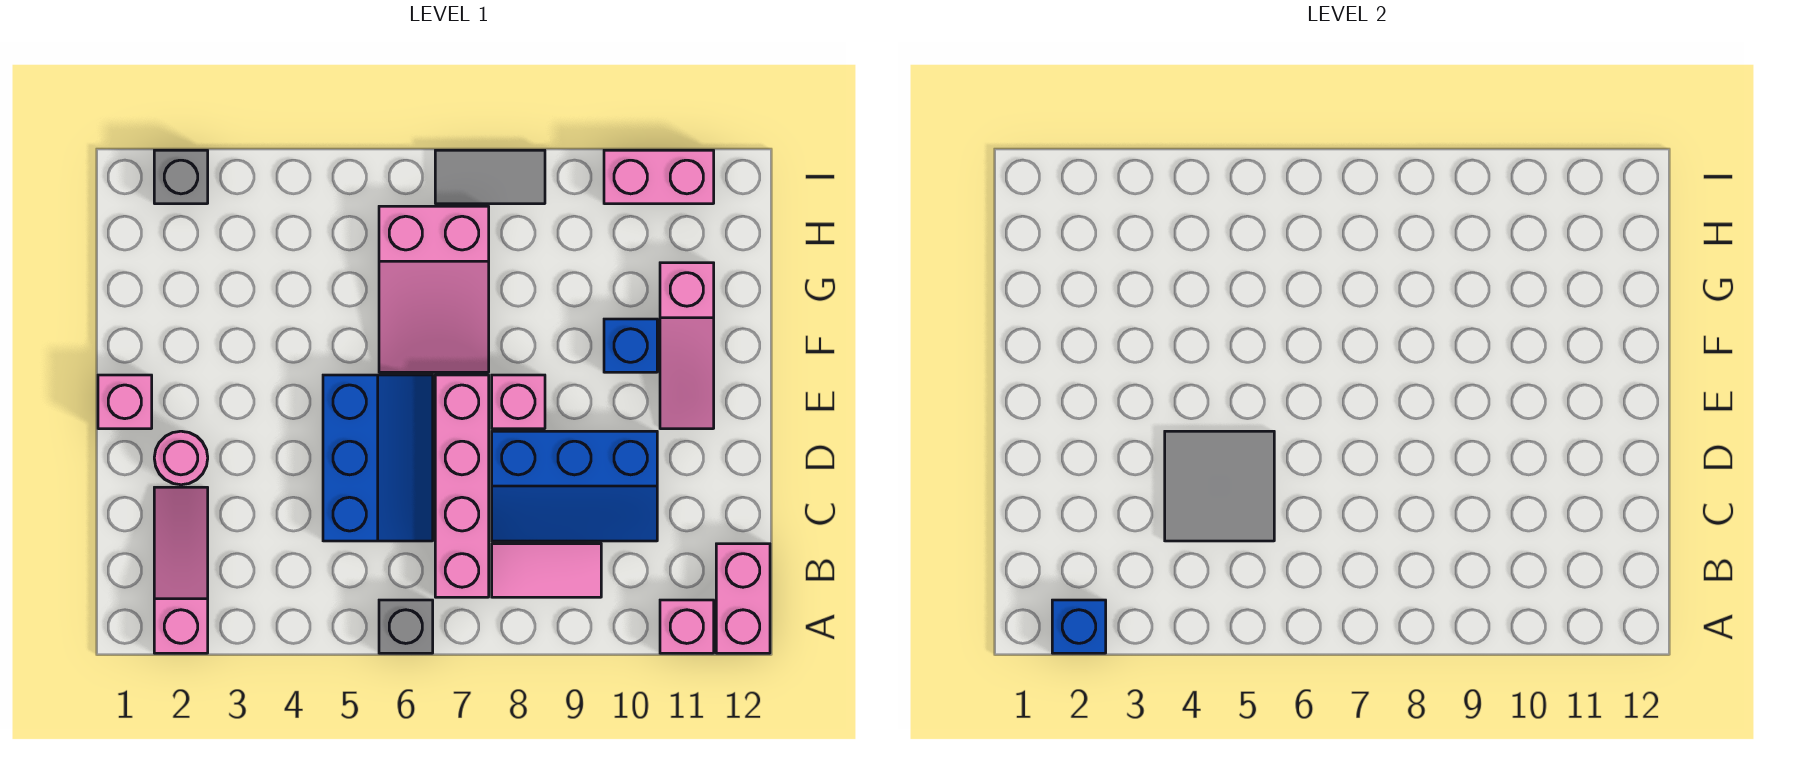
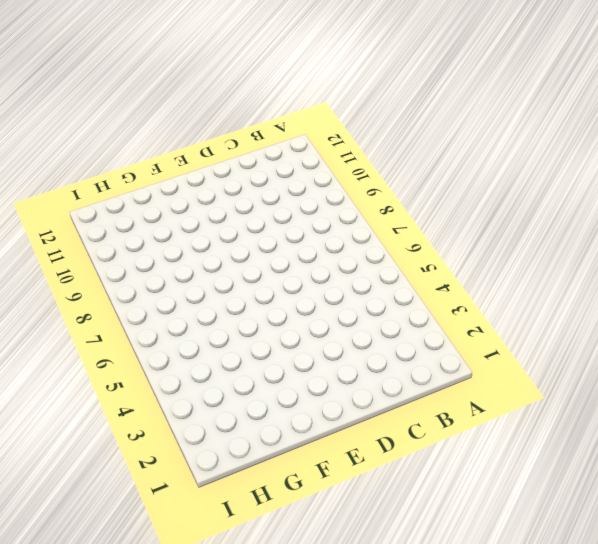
none -> pink 1x3 slope [154,487,208,653]
none -> grey 1x1 brick [379,600,433,653]
none -> pink 1x1 brick [660,600,714,653]

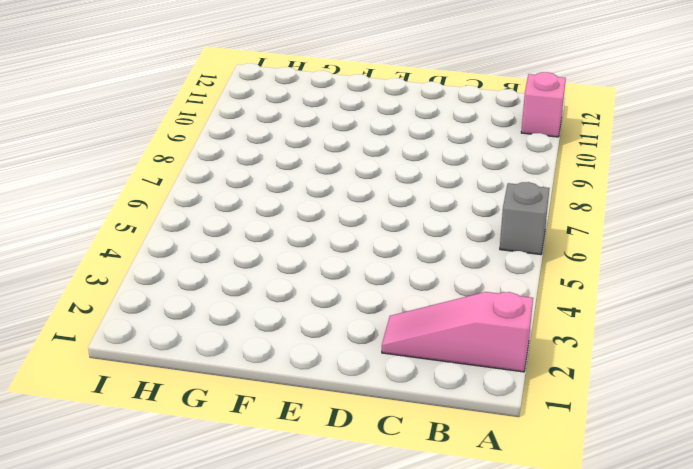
none -> pink 1x2 brick [716,544,770,653]
none -> pink 1x4 brick [435,375,489,597]
none -> pink 1x2 tile [492,544,601,597]

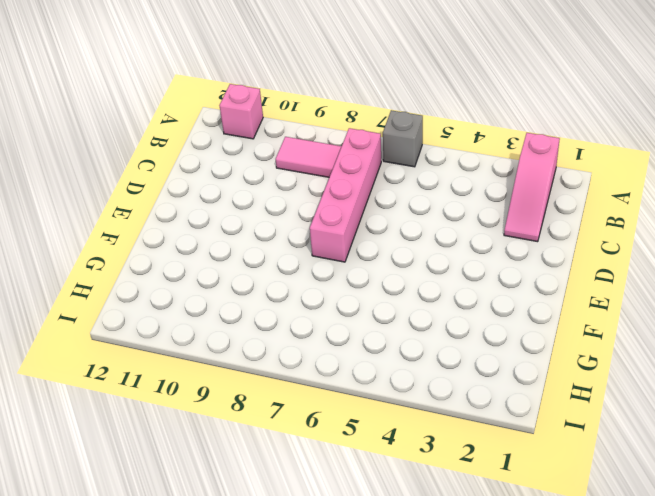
none -> pink 1x2 brick [716,544,770,653]
none -> blue 2x3 slope [323,375,433,541]
none -> blue 2x3 slope [492,431,657,541]

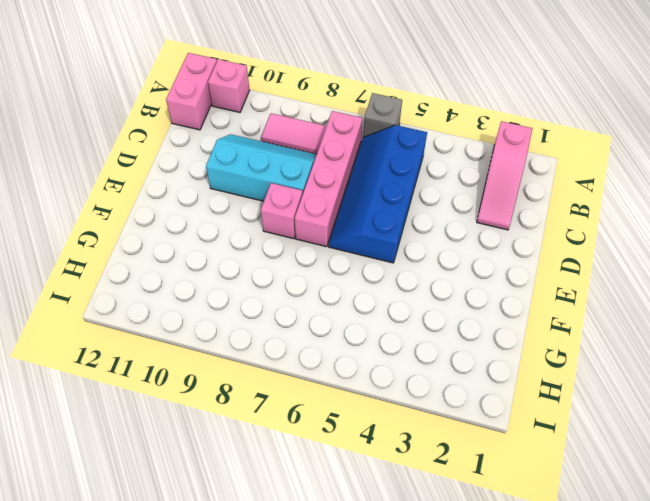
blue 2x4 slope [329,125,427,263] -> blue 2x3 slope [323,375,433,541]
cyan 2x3 slope [206,134,317,201] -> blue 2x3 slope [492,431,657,541]
none -> pink 1x1 round brick [154,431,208,485]
none -> pink 1x1 brick [98,375,152,429]
none -> pink 1x3 slope [660,263,714,429]

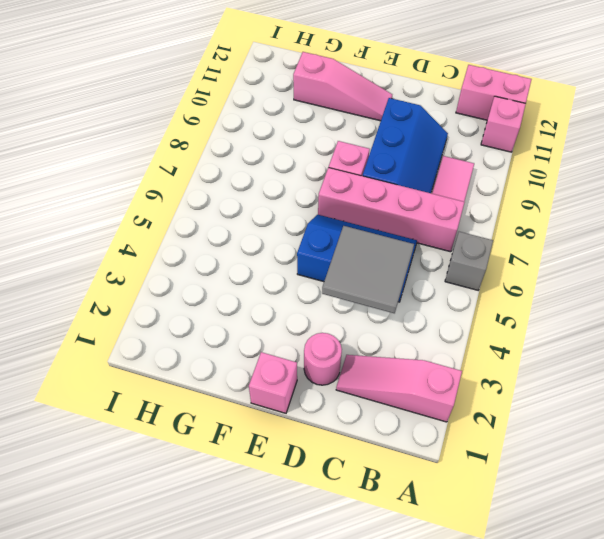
none -> pink 2x3 slope [379,206,489,372]
none -> blue 1x1 brick [604,319,657,372]
none -> grey 1x1 brick [154,150,208,204]

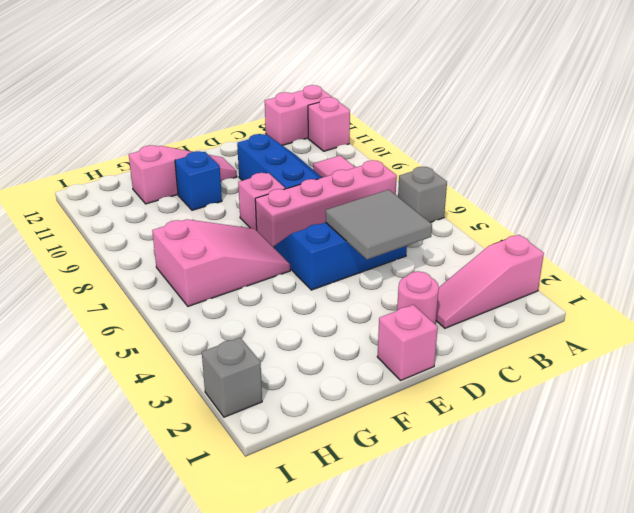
none -> grey 1x2 tile [435,150,545,204]
none -> pink 1x2 brick [604,150,714,204]
none -> blue 1x1 brick [1052,600,1106,653]

